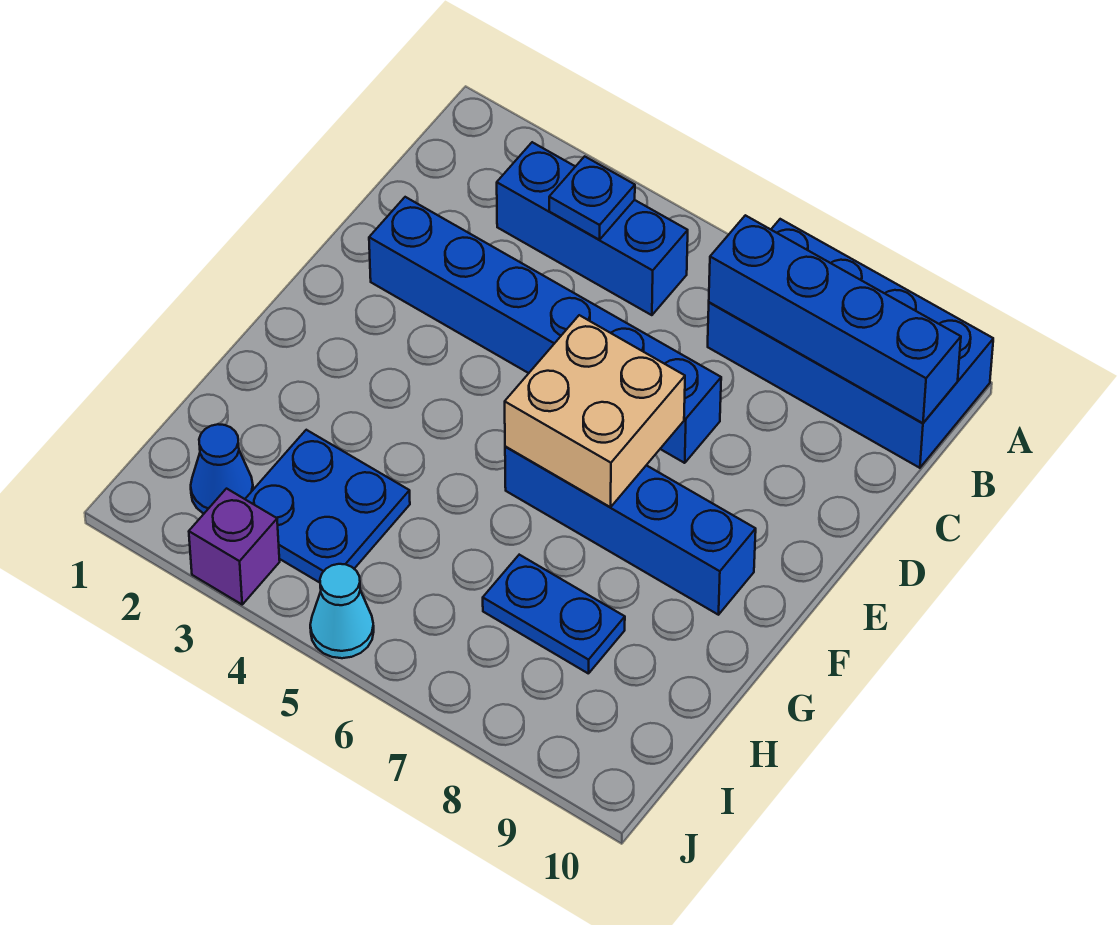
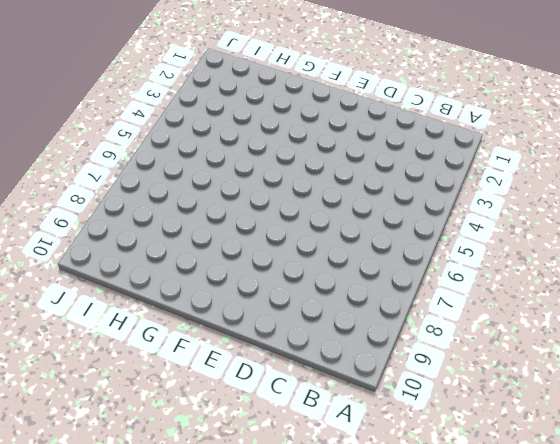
none -> blue 2x4 brick [708,219,993,468]
none -> blue 1x3 brick [497,142,688,315]
none -> blue 1x6 brick [369,197,721,463]

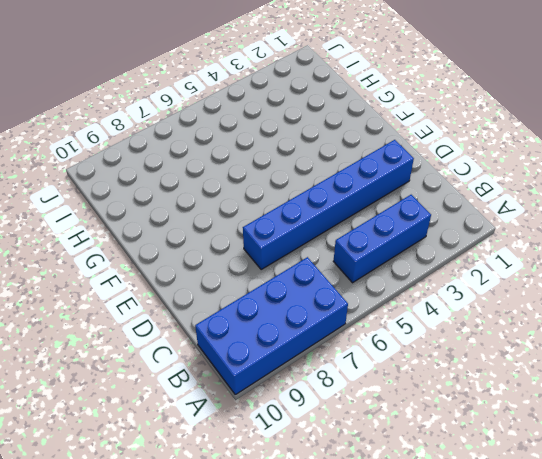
none -> blue 1x4 brick [505,447,756,615]
none -> blue 2x2 plate [245,430,410,583]
none -> blue 1x2 plate [483,555,625,674]

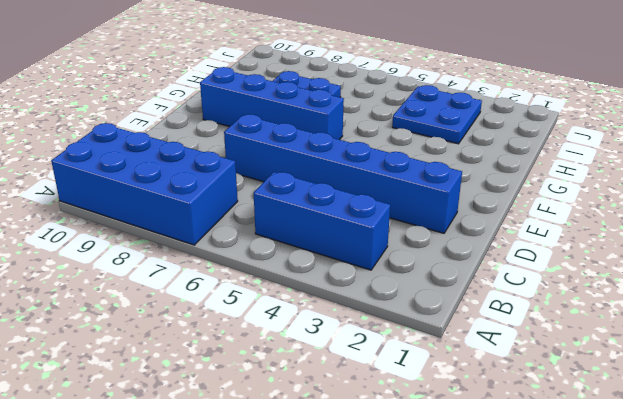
none -> blue 1x1 cone [191,424,253,514]
none -> purple 1x1 brick [189,489,280,604]
none -> cyan 1x1 cone [310,564,374,658]

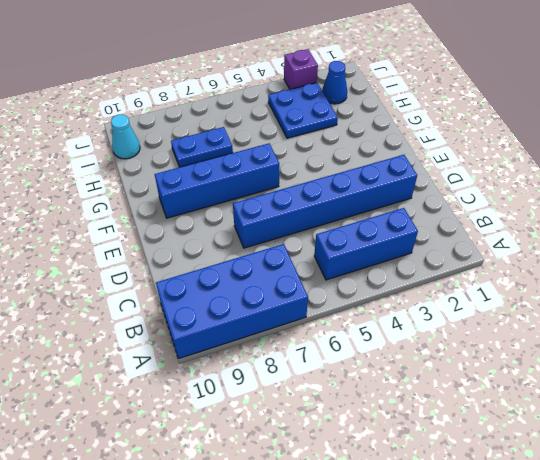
cyan 1x1 cone [111,114,140,159] -> cyan 1x1 cone moved to [310,564,374,658]
none -> blue 1x1 plate [549,156,635,240]
none -> blue 1x4 brick [709,215,961,423]
none -> tan 2x2 brick [505,315,685,507]

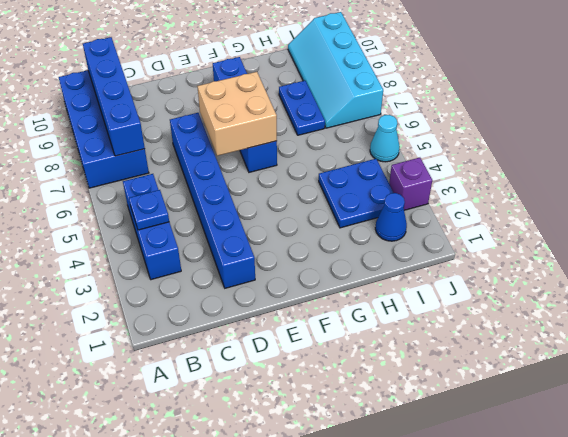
cyan 2x4 slope [288,12,383,128] -> none

